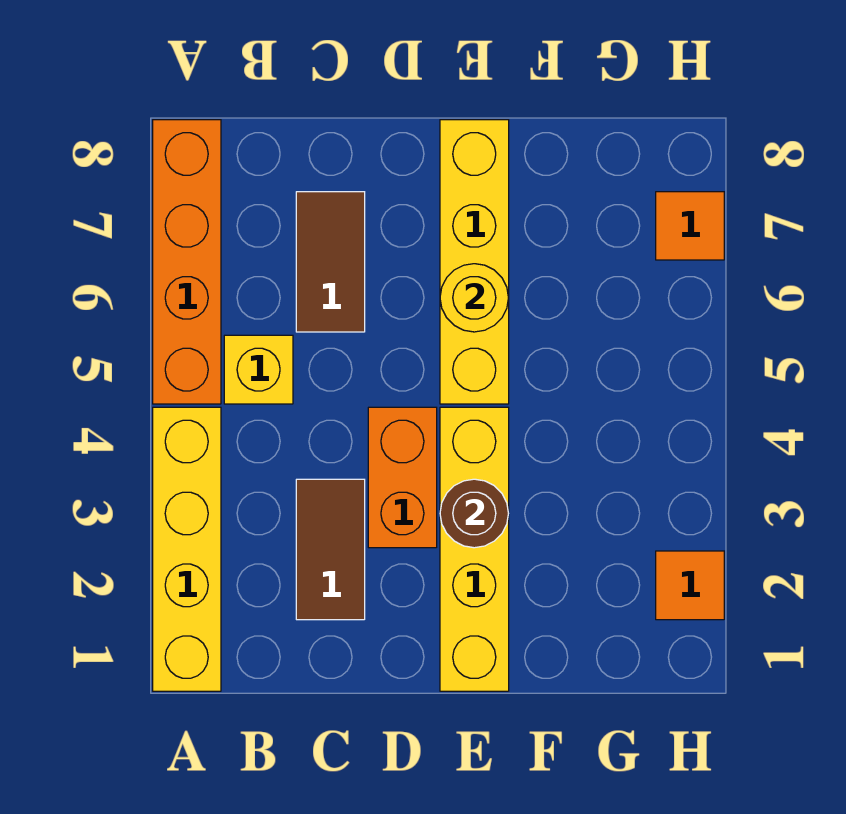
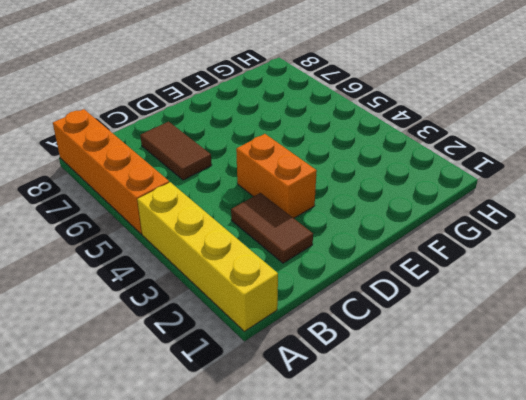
none -> yellow 1x1 brick [224,335,293,404]
none -> yellow 1x4 brick [440,407,509,691]
none -> yellow 1x4 brick [440,120,509,404]

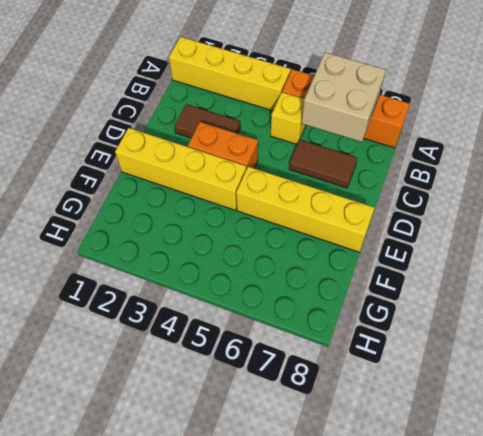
tan 2x2 brick [302,53,386,142] -> none
none -> orange 1x1 tile [656,551,724,620]
none -> orange 1x1 tile [656,192,724,260]
none -> brown 1x1 round brick [440,479,509,548]

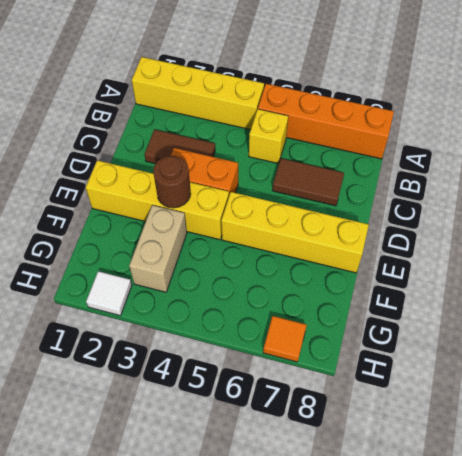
tan 1x2 brick [129,205,187,292] -> none
white 1x1 tile [86,271,132,316] -> orange 1x1 tile [656,551,724,620]
none -> yellow 1x1 round brick [440,264,509,332]

